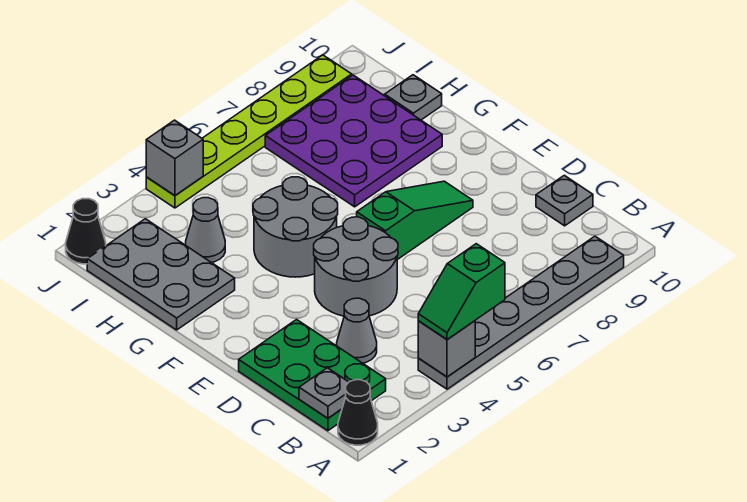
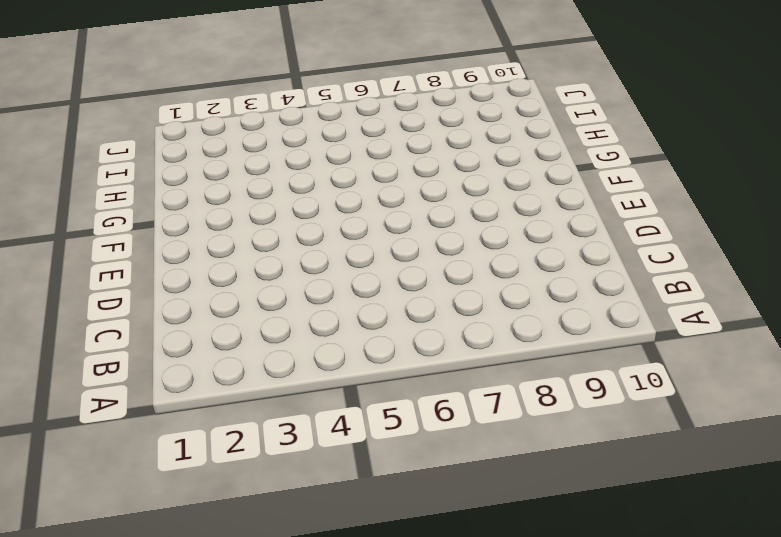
none -> black 1x1 cone [338,380,378,445]
none -> grey 1x6 plate [418,236,624,389]
none -> green 2x3 plate [239,320,386,431]

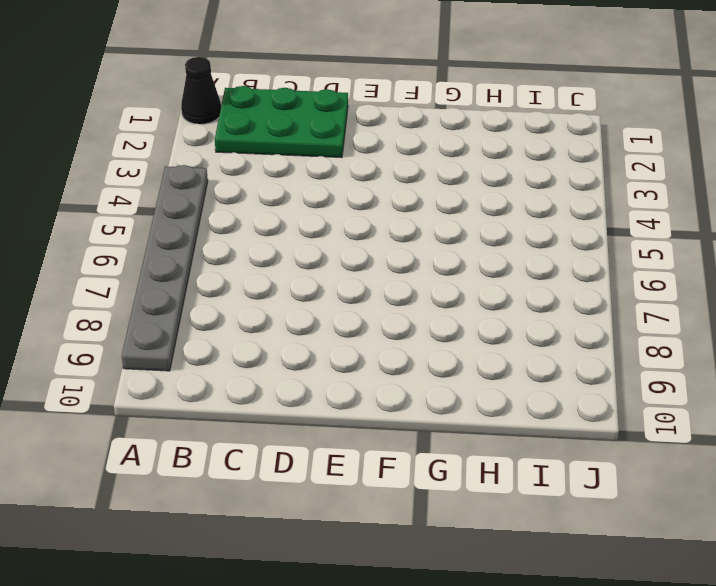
none -> grey 1x1 cone [337,298,377,363]
none -> grey 1x1 plate [536,175,593,226]
none -> grey 2x2 round brick [314,217,398,316]

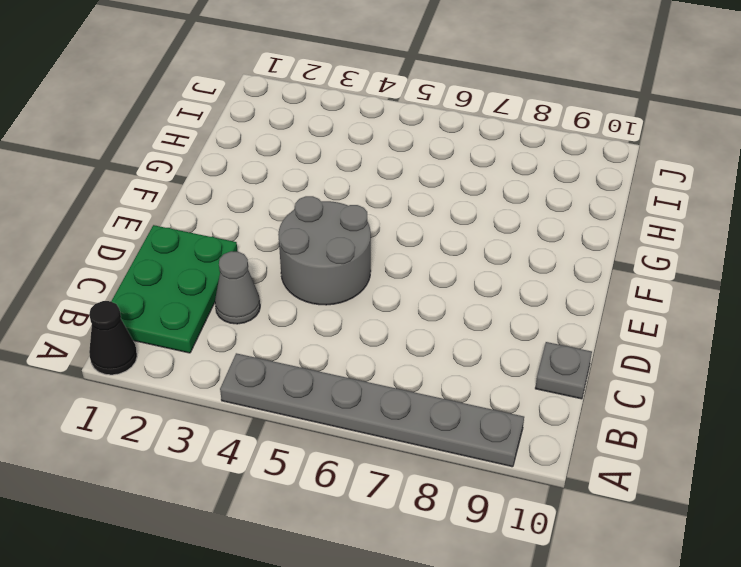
none -> green 1x3 slope [357,181,473,260]
none -> grey 2x2 round brick [253,177,338,277]
none -> grey 2x3 plate [87,219,235,330]

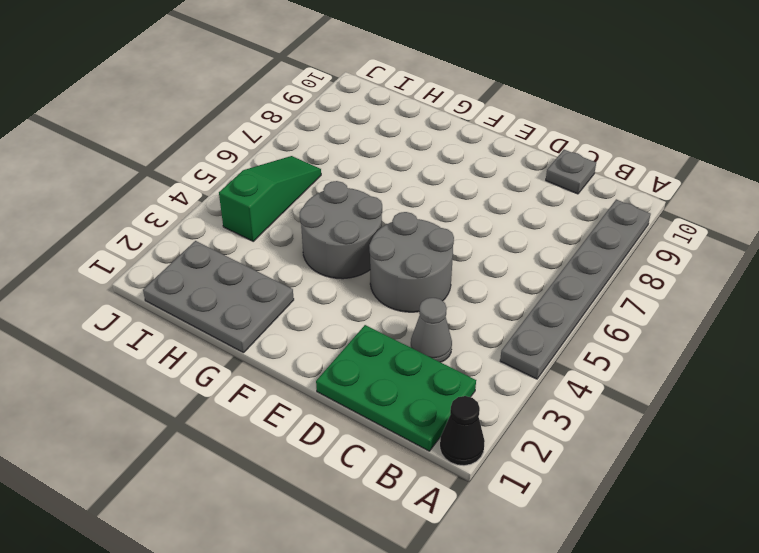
green 1x3 slope [219,156,321,241] -> green 1x3 slope moved to [357,181,473,260]
none -> purple 3x3 plate [265,75,442,207]
none -> grey 1x1 cone [186,198,225,263]
none -> grey 1x1 plate [385,75,442,120]

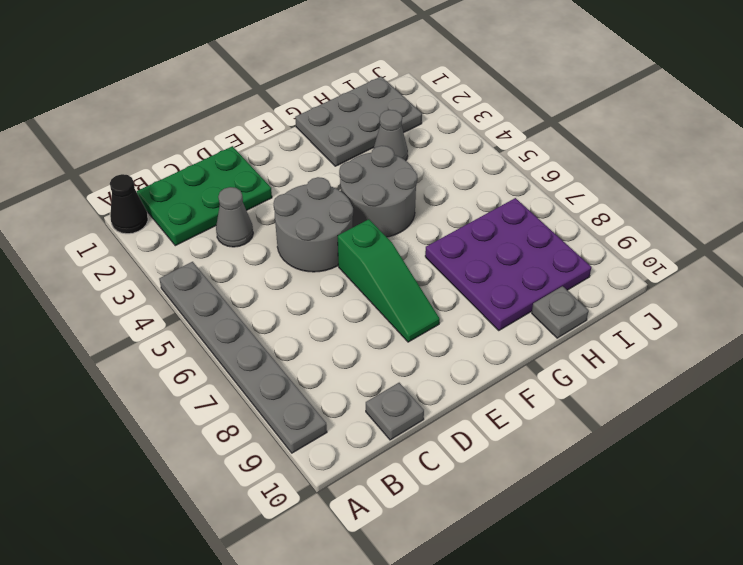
none -> black 1x1 cone [66,199,106,264]
none -> lime 1x6 plate [146,55,352,208]
none -> grey 1x1 brick [418,321,475,377]

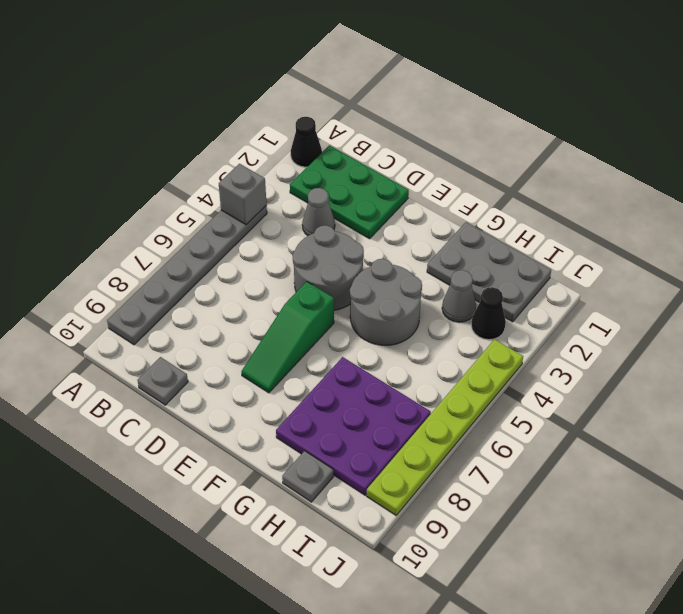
black 1x1 cone [471,287,506,340] -> black 1x1 cone moved to [66,199,106,264]
none -> grey 1x1 plate [299,368,348,418]
none -> grey 1x1 brick [146,120,203,196]
none -> green 1x2 slope [418,244,505,339]

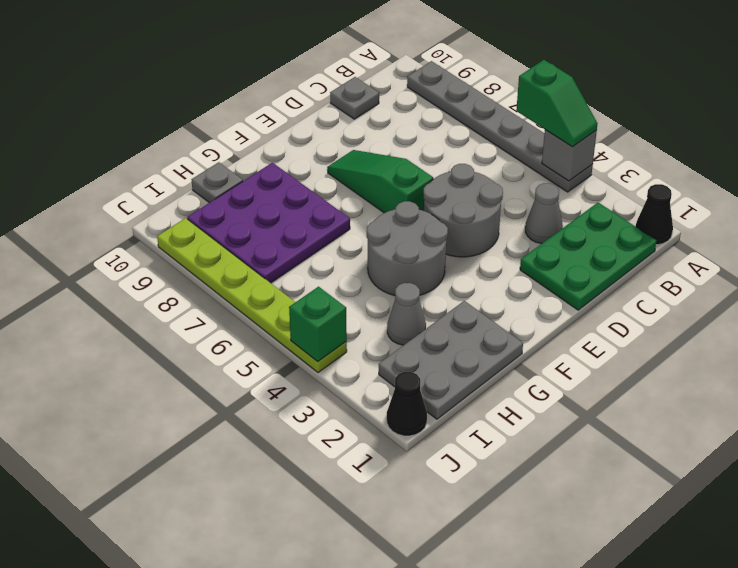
green 1x1 brick [289,287,347,362] -> grey 1x1 brick [146,120,203,196]
none -> grey 1x1 plate [299,368,348,418]

